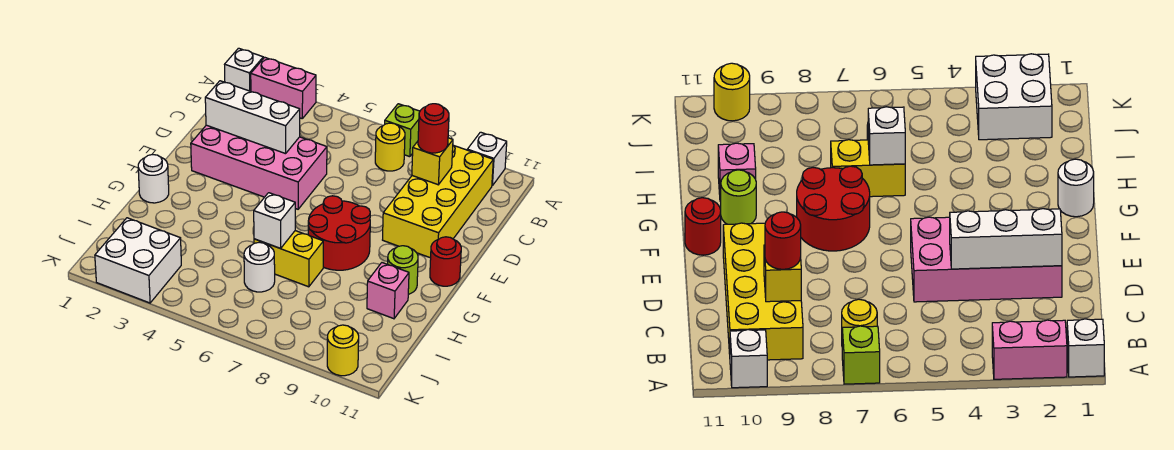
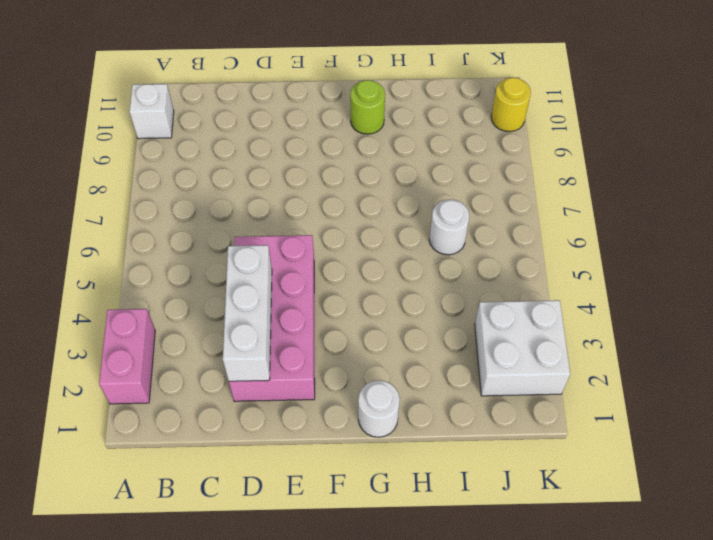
none -> white 1x1 brick [225,48,263,91]
none -> lime 1x1 brick [385,104,420,157]
none -> yellow 1x1 round brick [375,123,405,171]

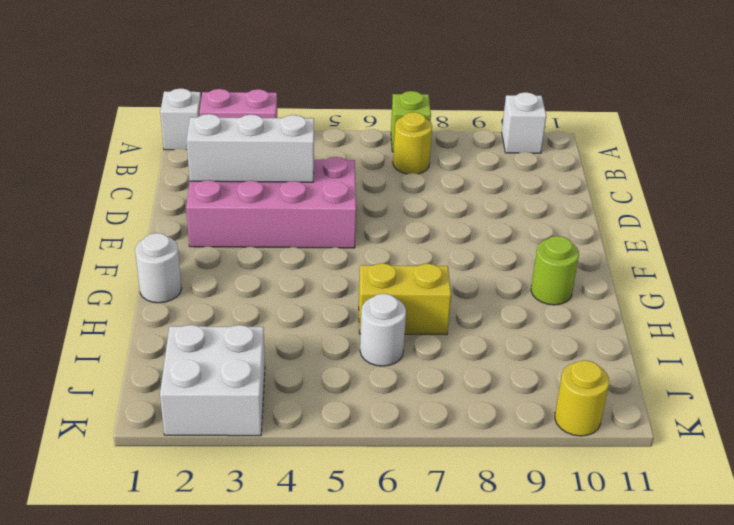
none -> yellow 2x4 brick [383,145,493,258]
none -> red 2x2 round brick [308,196,370,270]
none -> red 1x1 round brick [430,237,461,286]

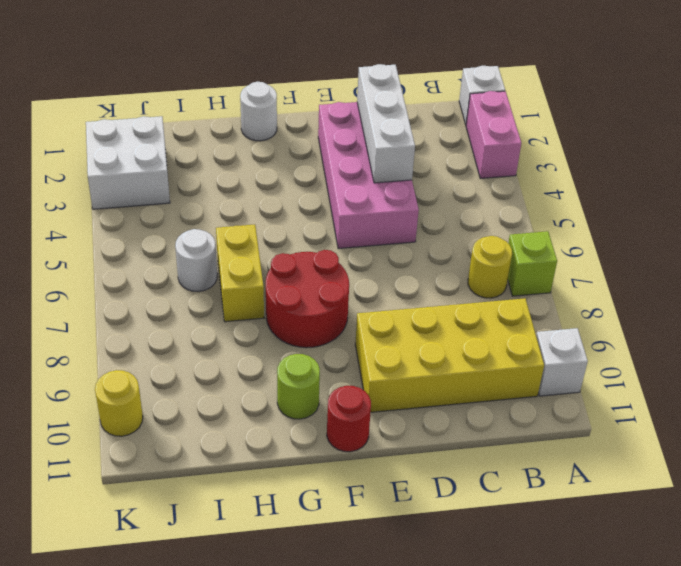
none -> pink 1x1 brick [367,263,409,319]
none -> yellow 1x1 brick [412,138,453,185]
none -> white 1x1 brick [254,193,295,248]

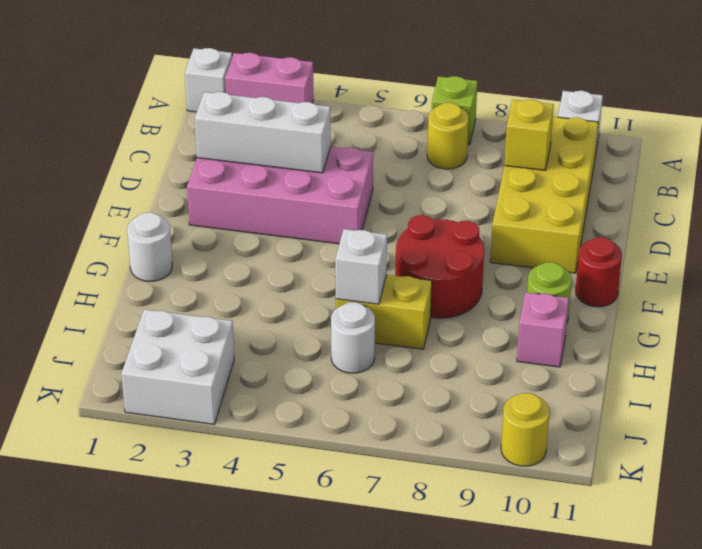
none -> red 1x1 round brick [418,104,449,153]

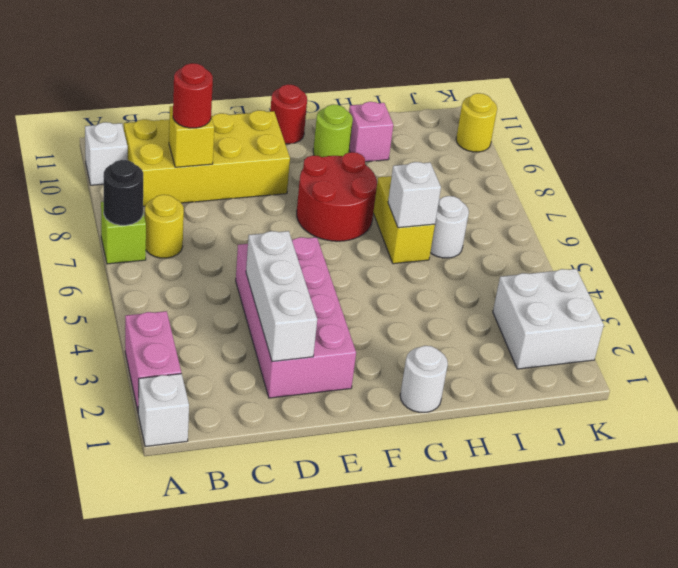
black 1x1 round brick [103,160,143,225] -> none

